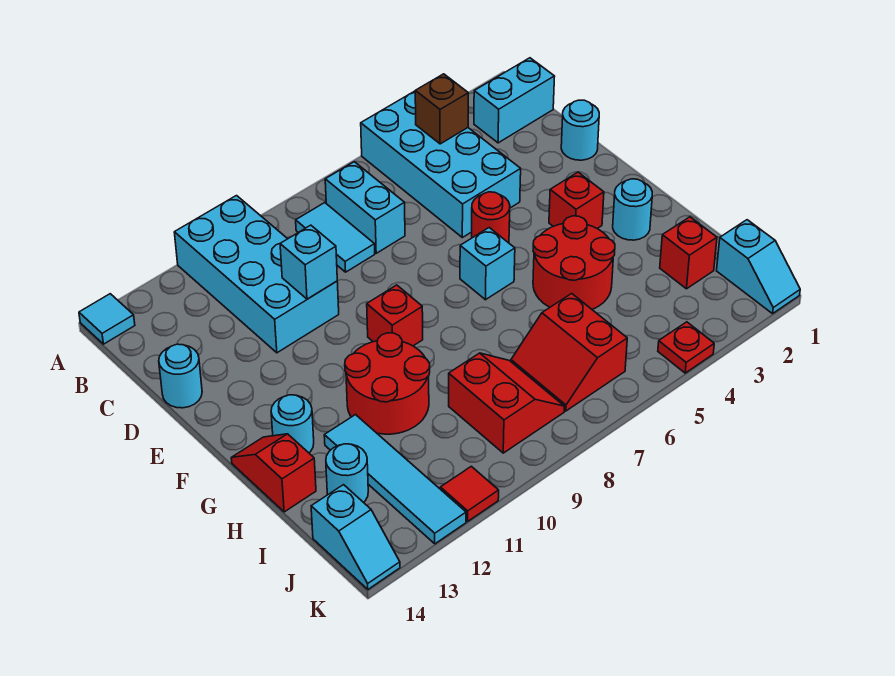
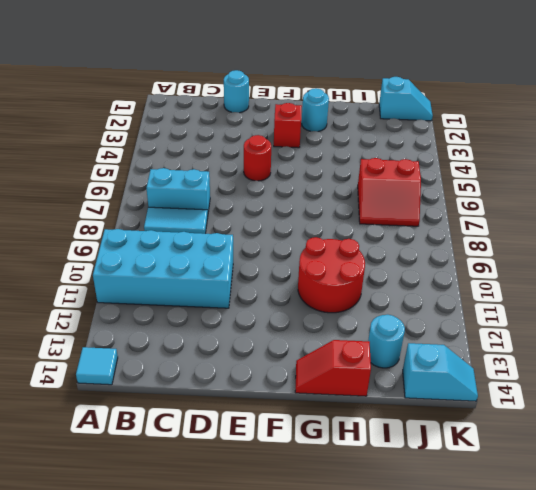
none -> cyan 2x4 brick [361,91,521,237]
none -> cyan 1x2 brick [474,58,555,143]
none -> cyan 1x1 round brick [159,344,202,408]

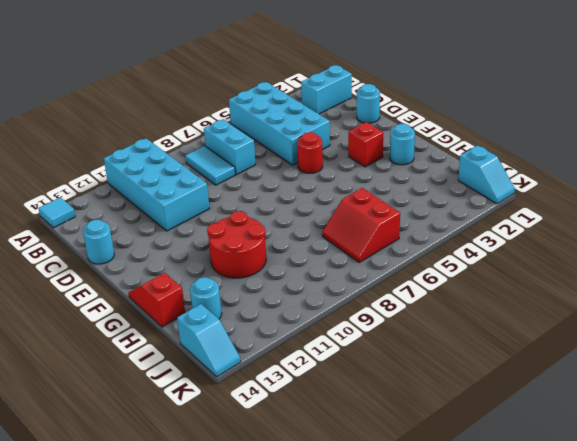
none -> cyan 1x1 brick [460,228,515,300]
none -> red 1x1 brick [367,285,423,346]
none -> red 2x2 round brick [533,216,615,309]

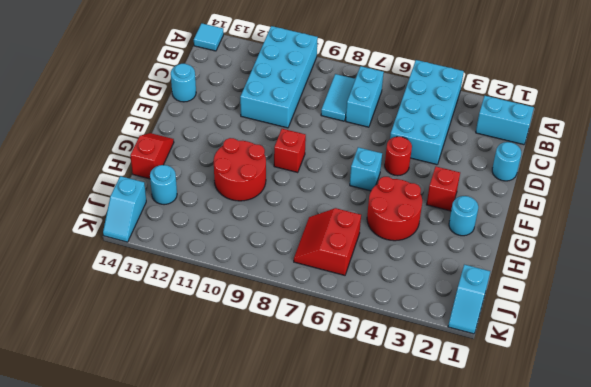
none -> cyan 1x1 round brick [271,395,314,453]
none -> cyan 1x4 tile [324,415,466,544]
none -> red 1x1 brick [660,217,717,289]

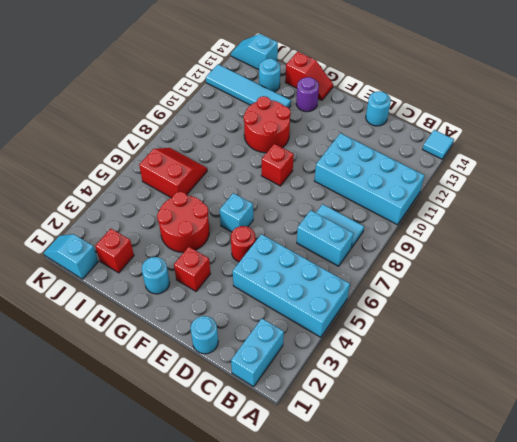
purple 1x1 round brick [296,77,319,112] -> cyan 1x1 round brick [271,395,314,453]
none -> red 2x2 slope [449,353,565,453]
none -> red 1x1 plate [658,322,714,373]
none -> red 1x1 tile [440,466,499,521]

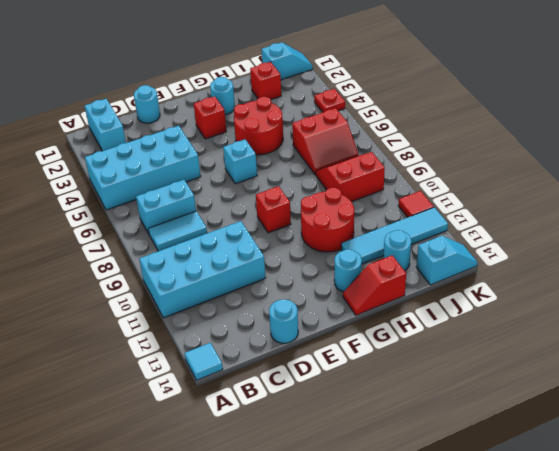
none -> red 1x1 round brick [472,192,510,243]
none -> brown 1x1 brick [415,74,468,144]
none -> cyan 1x1 brick [280,225,337,299]

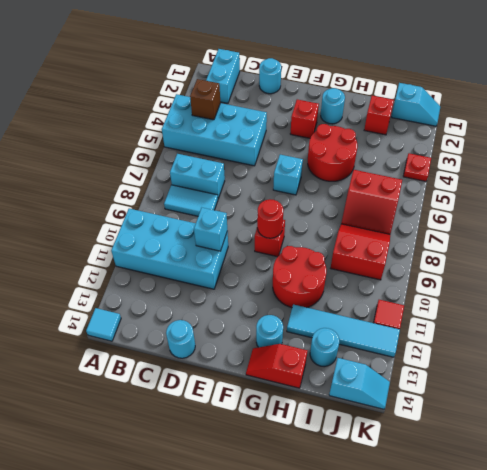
red 1x1 round brick [257,199,284,238] -> red 1x1 round brick moved to [472,192,510,243]

